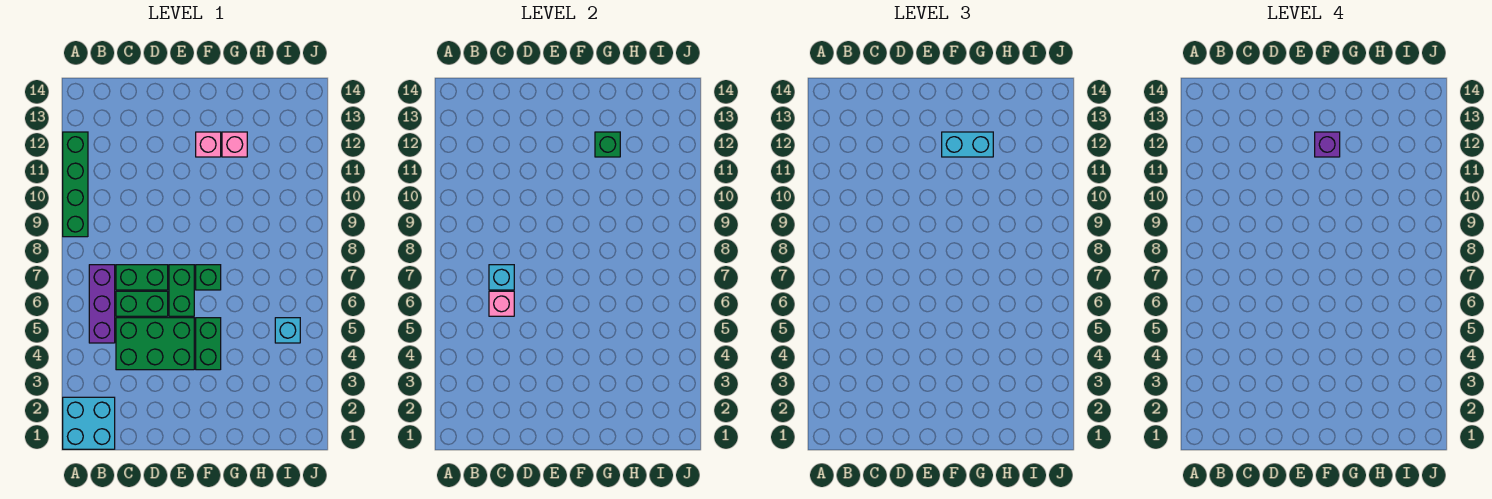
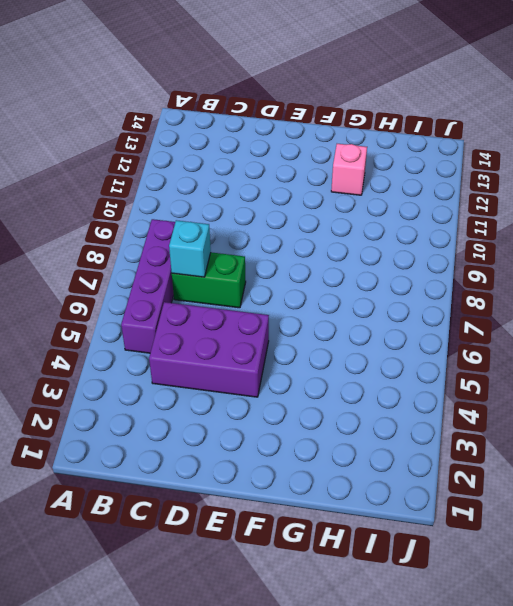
purple 1x4 brick [121,219,175,353] -> purple 1x3 brick [89,265,115,343]
purple 2x3 brick [149,302,269,397] -> green 2x3 brick [116,318,194,370]
none -> cyan 2x2 brick [63,397,115,449]
none -> green 1x4 brick [63,132,88,237]
none -> green 1x2 brick [116,291,168,316]

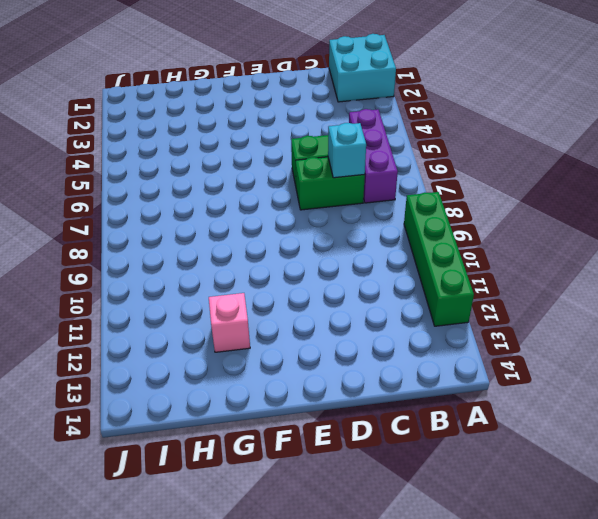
none -> green 2x3 brick [116,318,194,370]
none -> green 1x2 brick [169,265,194,316]
none -> green 1x2 brick [196,318,221,370]

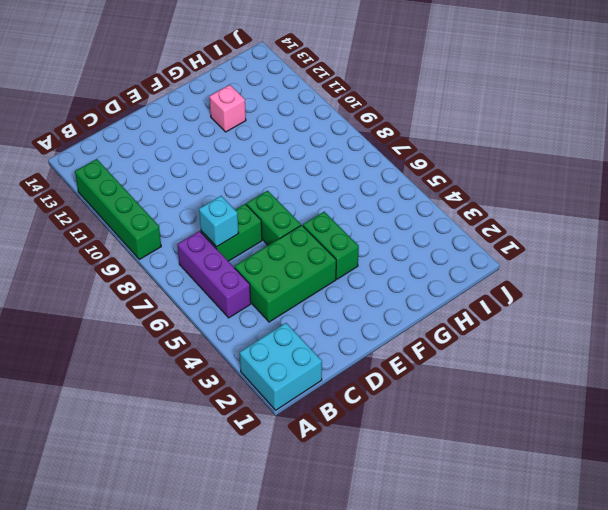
none -> green 1x2 brick [116,291,168,316]
none -> green 1x1 brick [196,265,221,290]
none -> pink 1x1 brick [196,132,221,157]

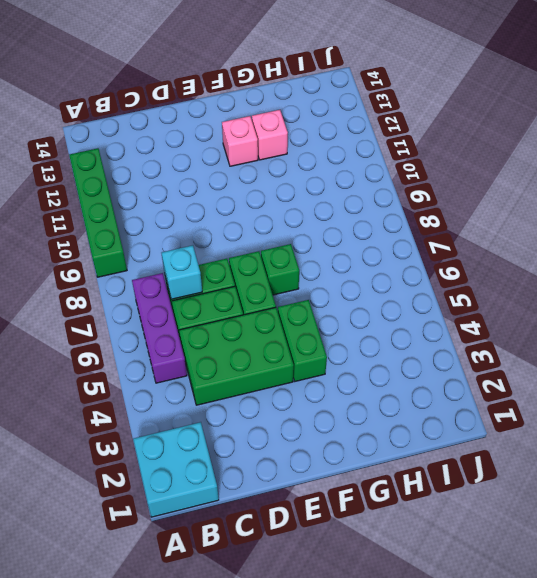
none -> cyan 1x1 brick [275,318,300,343]
none -> pink 1x1 brick [489,291,514,316]
none -> green 1x1 brick [595,132,620,157]

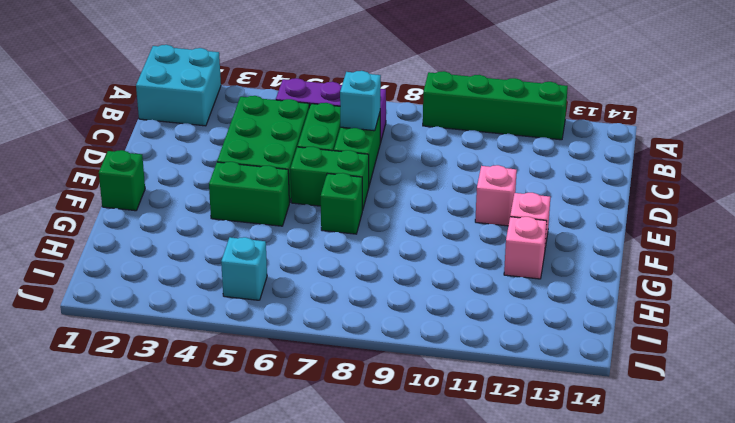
pink 1x1 brick [475,165,517,226] -> pink 1x1 brick moved to [489,291,514,316]
green 1x1 brick [99,150,145,211] -> green 1x1 brick moved to [595,132,620,157]
none -> cyan 1x2 brick [942,132,993,157]
none -> purple 1x1 brick [1315,132,1340,157]

